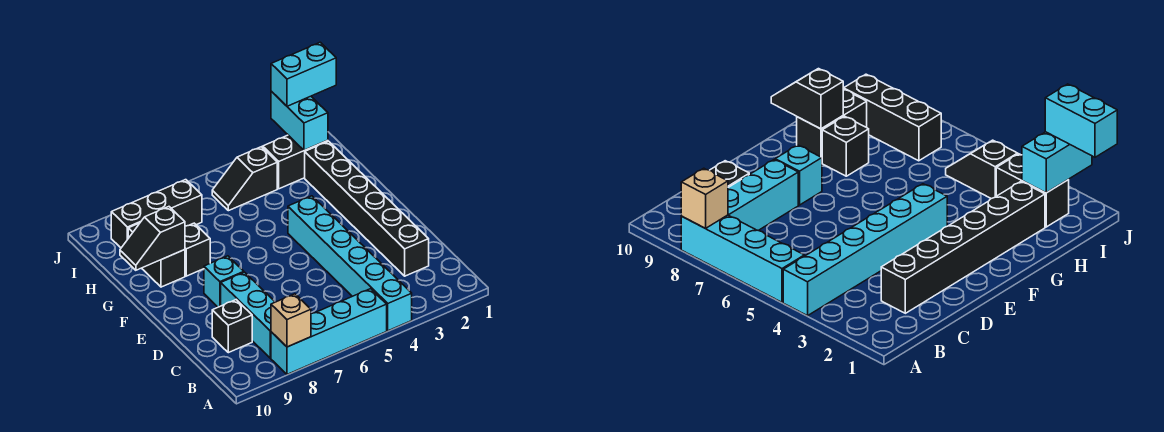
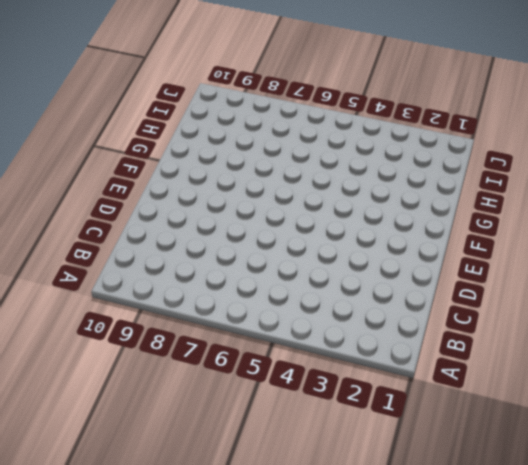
none -> cyan 1x6 brick [288,196,412,331]
none -> cyan 1x4 brick [271,289,387,374]
none -> cyan 1x3 brick [221,272,275,358]

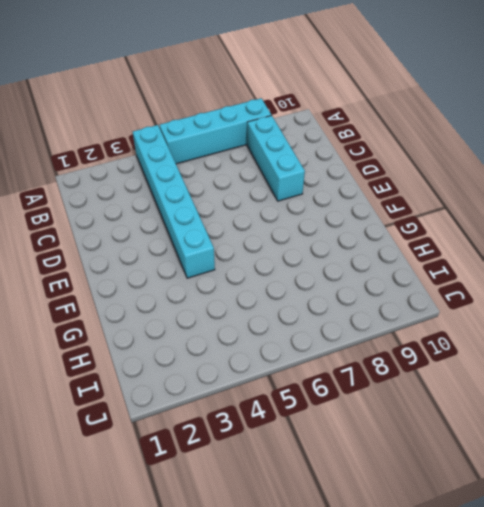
none -> black 1x6 brick [305,141,429,276]
none -> black 1x1 brick [212,300,252,353]
none -> cyan 1x1 brick [204,256,244,307]

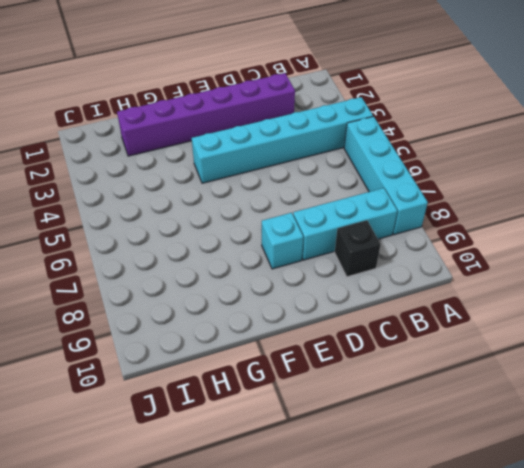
purple 1x6 brick [117,73,295,156] -> black 1x6 brick [305,141,429,276]
none -> black 1x1 brick [185,223,210,276]
none -> black 1x2 brick [128,223,185,287]
none -> black 1x2 brick [263,135,328,189]

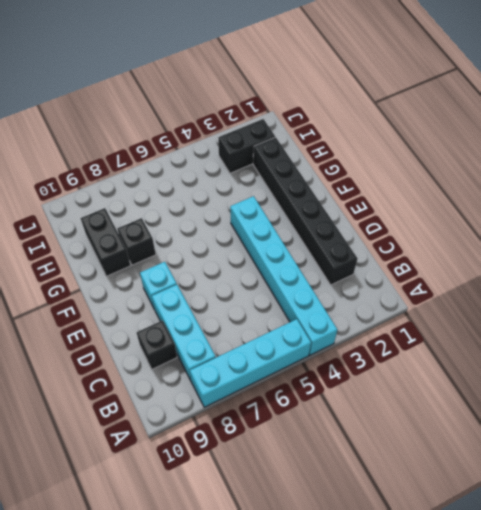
none -> black 1x2 slope [212,147,277,211]
none -> black 1x3 brick [111,180,202,248]
none -> tan 1x1 brick [271,294,311,347]

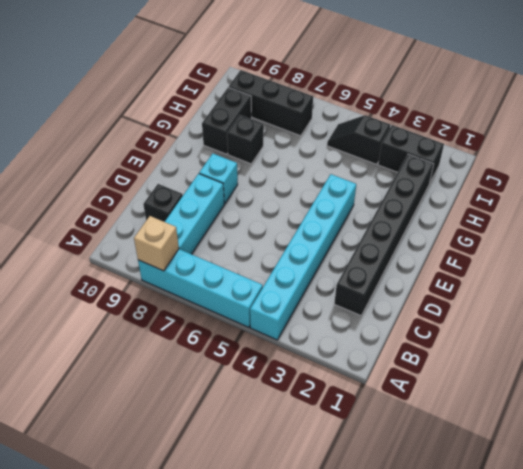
none -> black 1x2 slope [120,207,185,270]
none -> cyan 1x2 brick [271,91,328,150]
none -> cyan 1x2 brick [271,42,336,106]

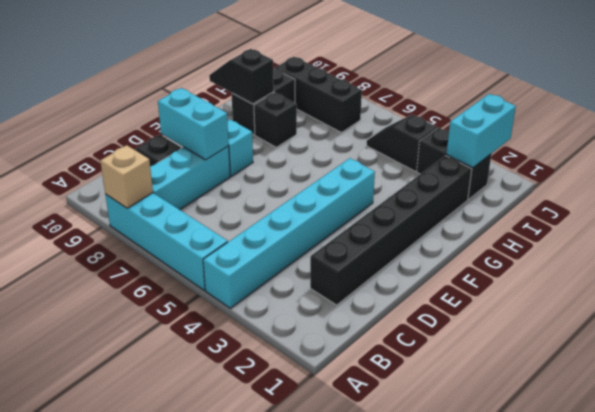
cyan 1x2 brick [158,88,229,160] -> cyan 1x2 brick moved to [271,42,336,106]

